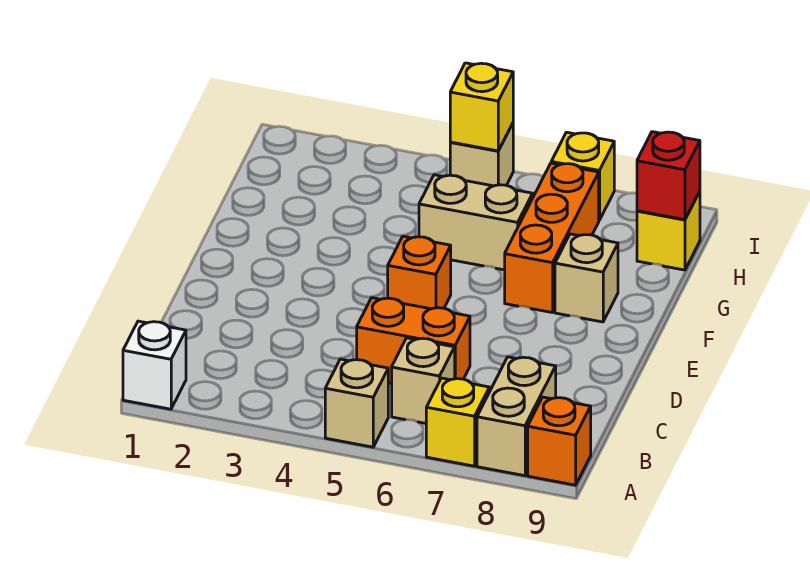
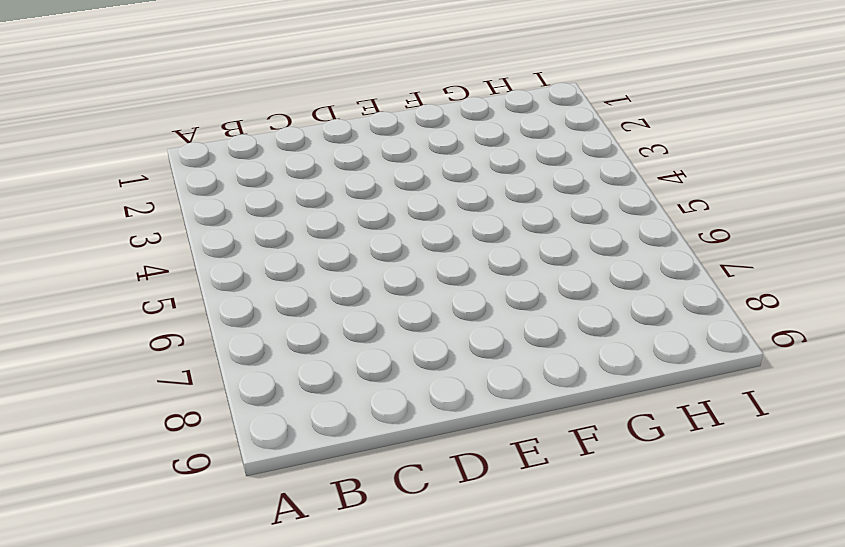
none -> white 1x1 brick [123,321,186,409]
none -> tan 1x1 brick [325,359,388,447]
none -> yellow 1x1 brick [426,378,489,466]

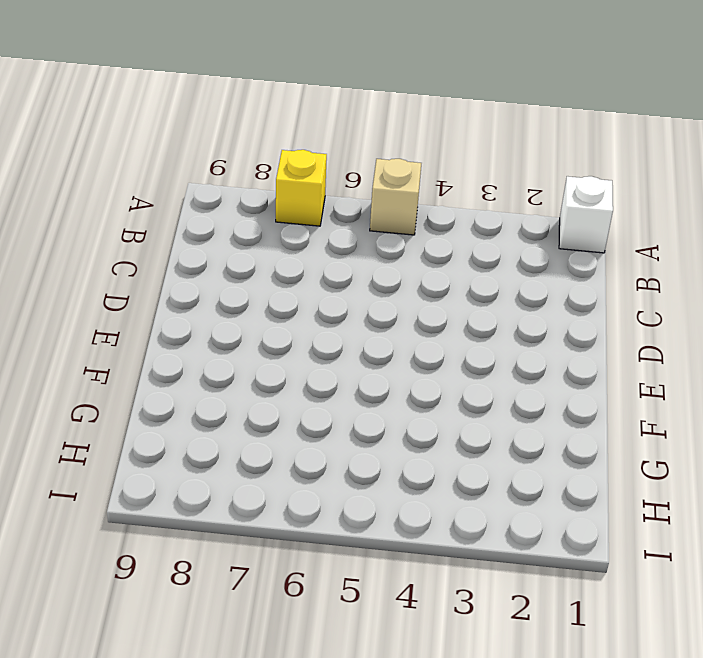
none -> tan 1x2 brick [477,357,556,476]
none -> orange 1x1 brick [528,397,591,485]
none -> tan 1x1 brick [392,338,455,423]

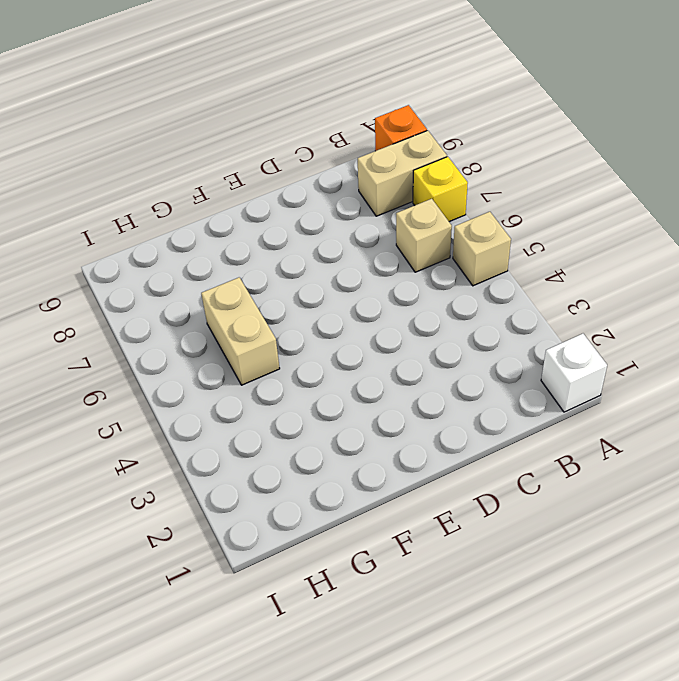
none -> orange 1x2 brick [357,298,470,383]
none -> orange 1x1 brick [388,236,451,309]
none -> orange 1x3 brick [505,163,599,313]

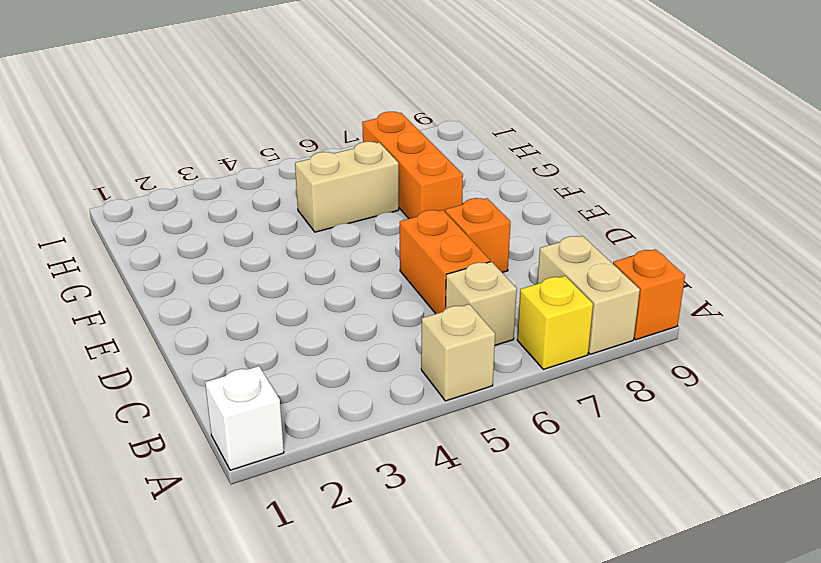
orange 1x2 brick [400,210,490,314] -> orange 1x2 brick turned to [357,298,470,383]
orange 1x1 brick [445,198,511,273] -> orange 1x1 brick moved to [388,236,451,309]
none -> tan 1x1 brick [555,234,618,322]
none -> yellow 1x1 brick [637,192,700,270]
none -> tan 1x1 brick [450,124,513,186]

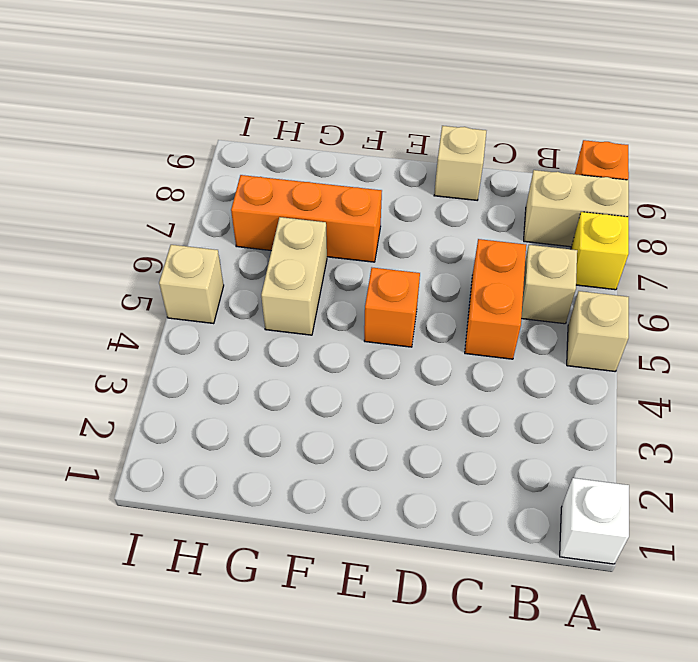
tan 1x1 brick [434,126,486,200] -> tan 1x1 brick moved to [555,234,618,322]
none -> yellow 1x1 brick [637,192,700,270]
none -> yellow 1x1 brick [551,132,614,220]
none -> red 1x1 brick [637,132,700,220]

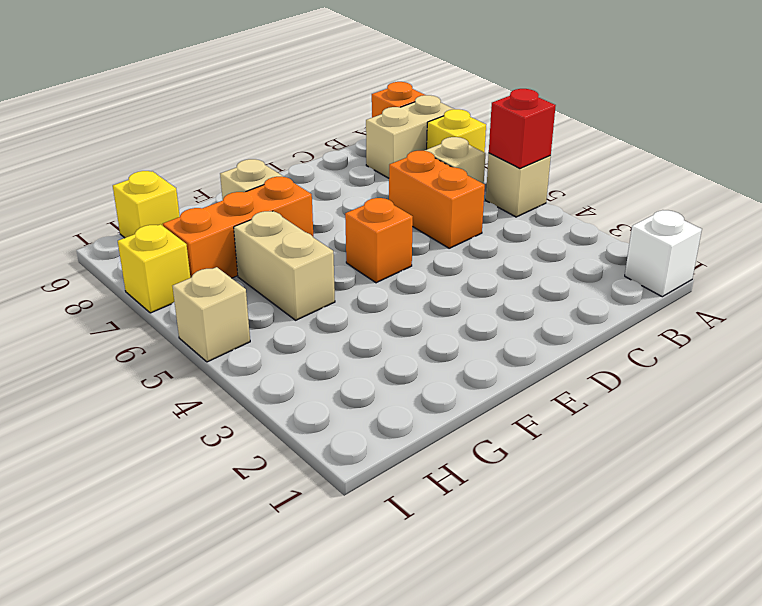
red 1x1 brick [489,89,556,168] -> red 1x1 brick moved to [637,132,700,220]
none -> yellow 1x1 brick [450,63,513,151]

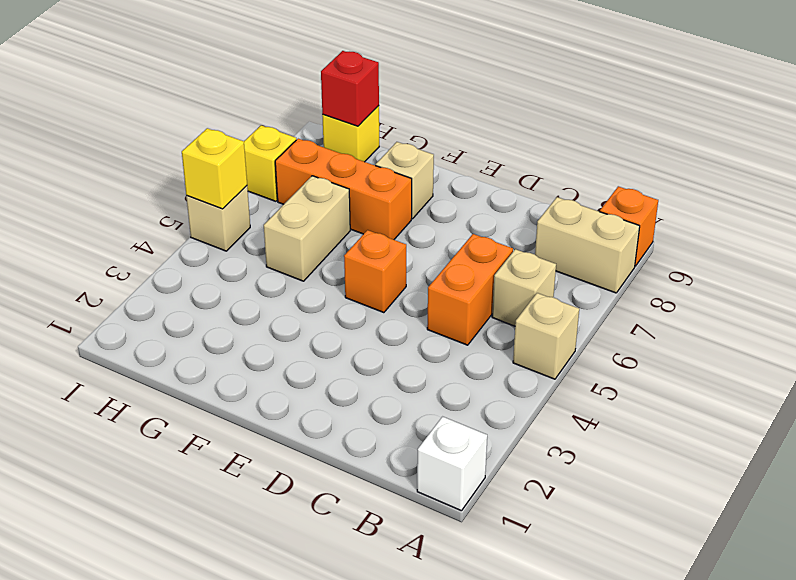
none -> yellow 1x1 brick [426,378,489,466]

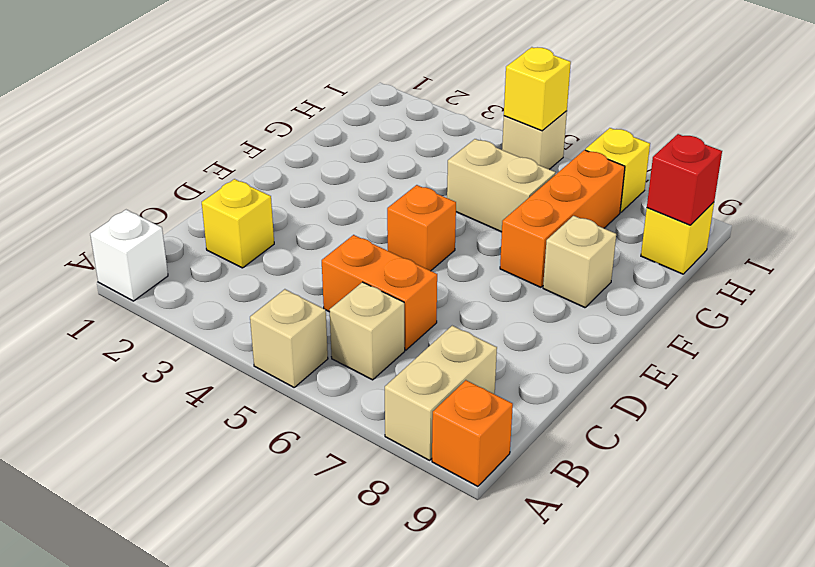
yellow 1x1 brick [202,179,274,268] -> yellow 1x1 brick moved to [426,378,489,466]

